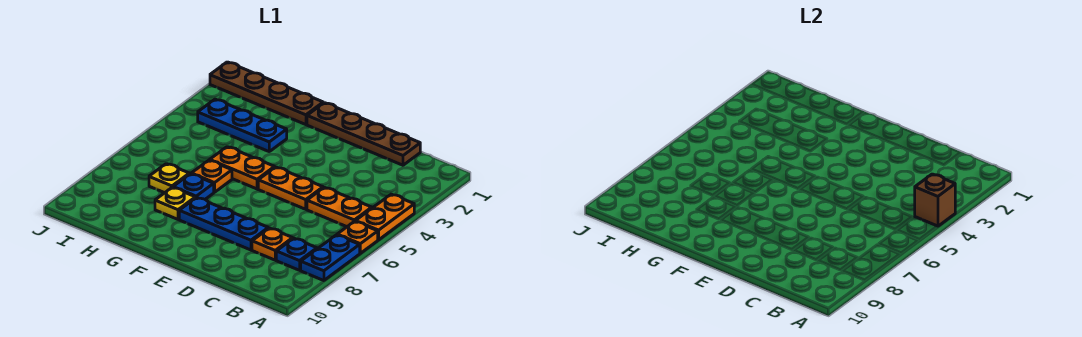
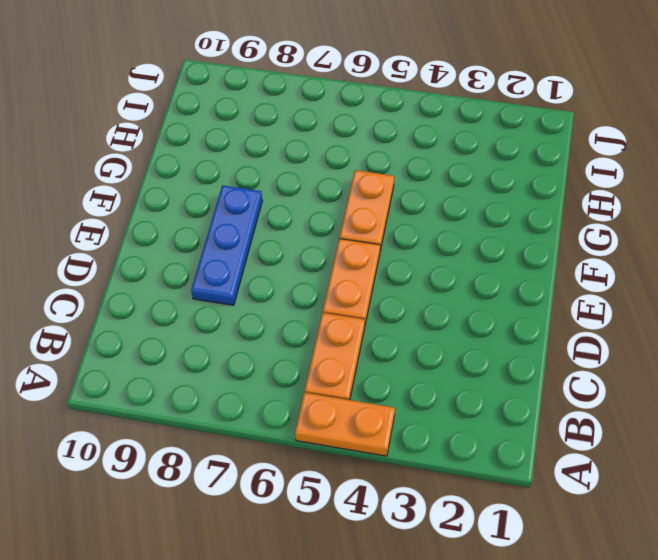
none -> orange 1x1 plate [337,221,378,253]
none -> blue 1x2 plate [301,235,360,281]
none -> blue 1x1 plate [276,238,317,270]

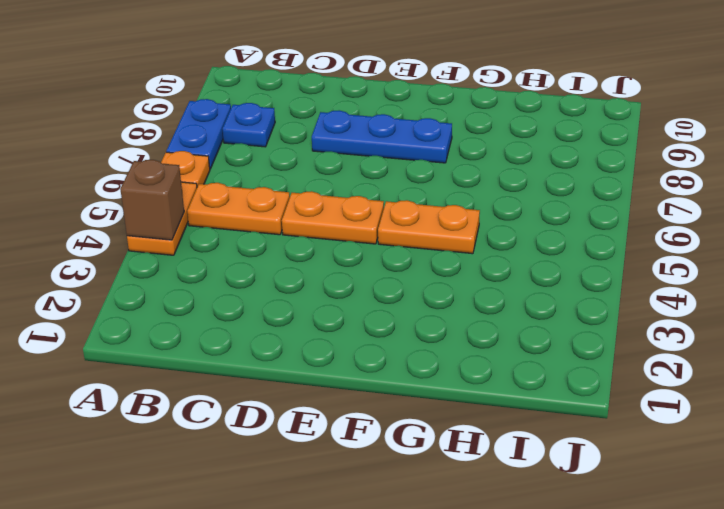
none -> brown 1x4 plate [307,103,420,165]
none -> orange 1x1 plate [252,228,293,260]
none -> brown 1x4 plate [210,62,323,125]

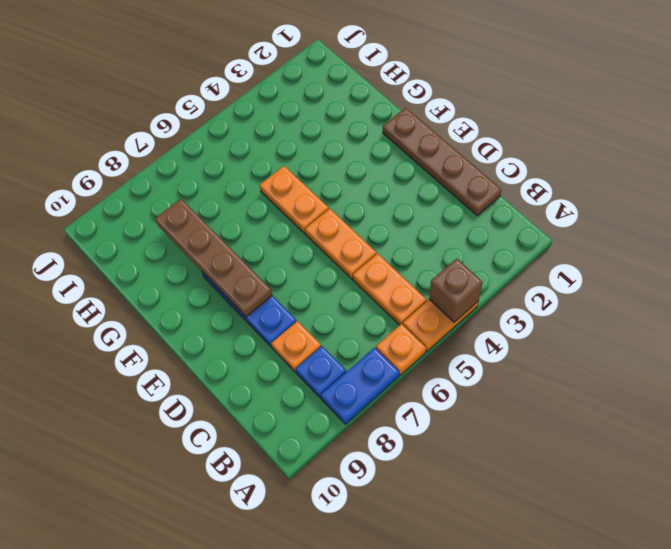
brown 1x4 plate [155,199,272,317] -> brown 1x4 plate moved to [210,62,323,125]
none -> blue 1x3 plate [198,99,287,151]
none -> orange 1x1 plate [191,160,232,192]
none -> blue 1x1 plate [173,174,214,199]

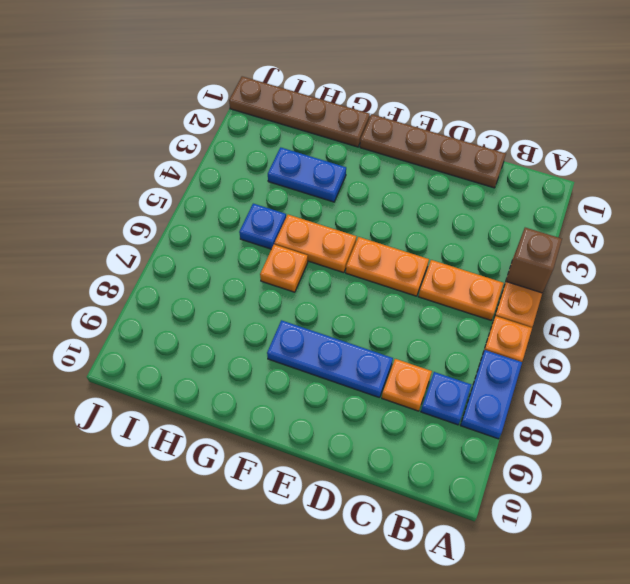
blue 1x2 plate [268,147,346,202] -> blue 1x3 plate [198,99,287,151]
blue 1x1 plate [239,204,286,249] -> blue 1x1 plate moved to [173,174,214,199]
none -> yellow 1x1 plate [155,187,195,219]
none -> yellow 1x1 plate [149,164,189,193]

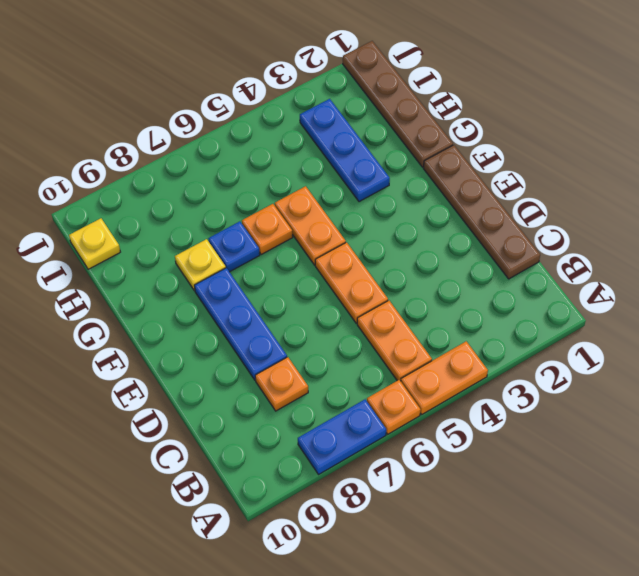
yellow 1x1 plate [69,218,120,269] -> yellow 1x1 plate moved to [149,164,189,193]
none -> blue 1x1 plate [276,238,317,270]
none -> brown 1x1 brick [915,174,955,226]

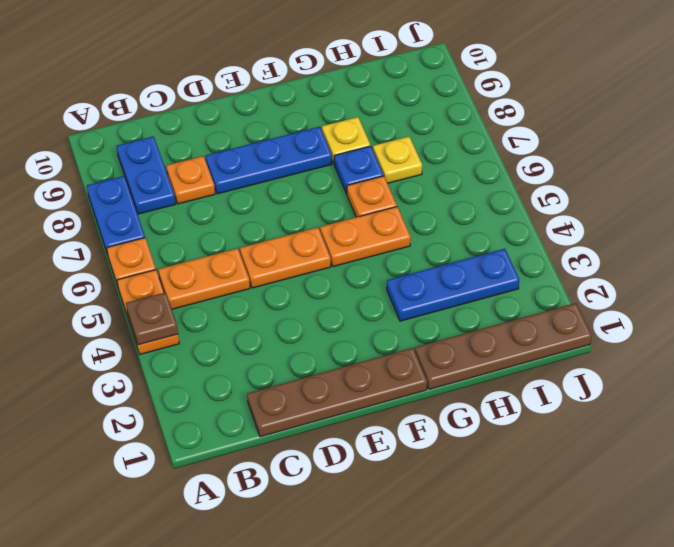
brown 1x1 plate [126,292,178,345] -> brown 1x1 brick [915,174,955,226]
blue 1x2 plate [117,136,176,214] -> blue 1x1 plate [276,238,317,270]

